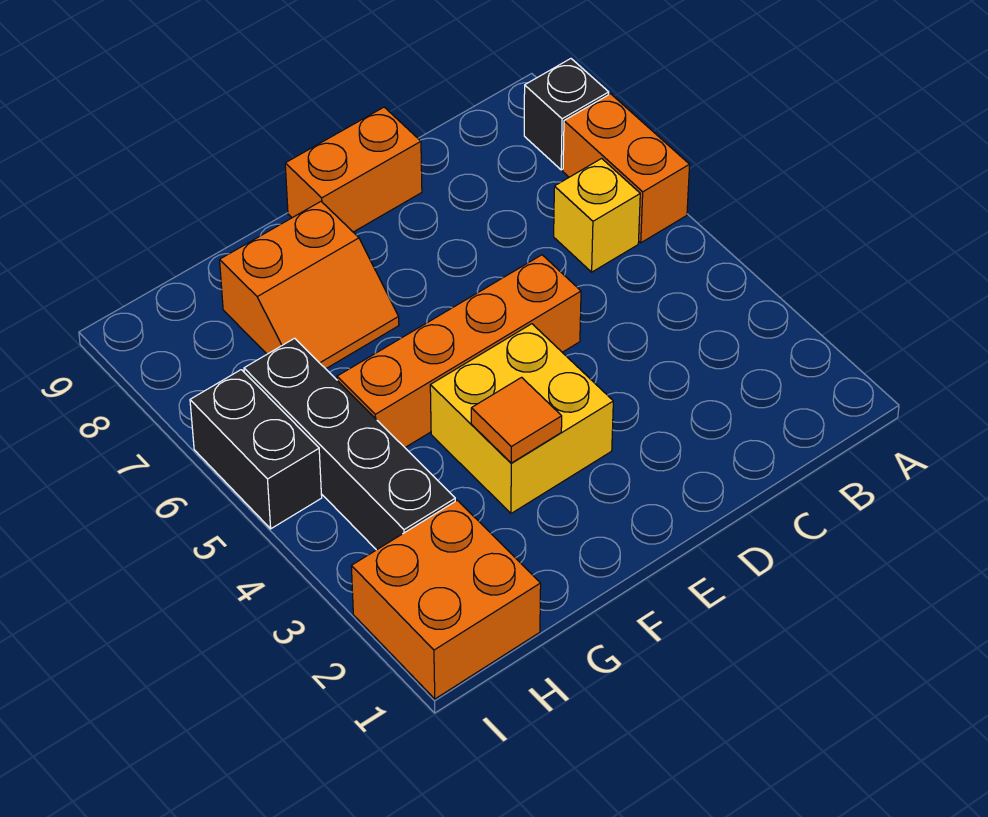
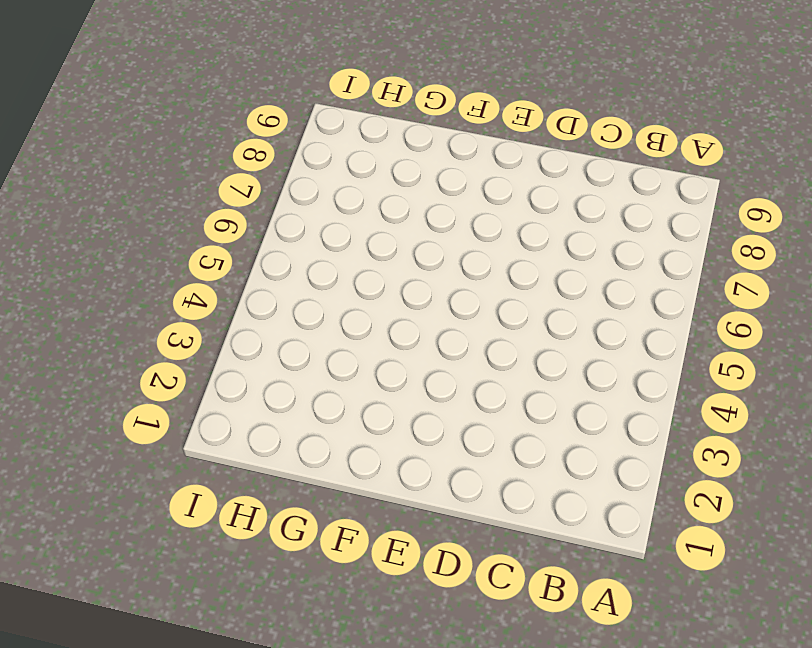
none -> orange 1x2 brick [563,94,690,243]
none -> black 1x1 brick [524,59,609,170]

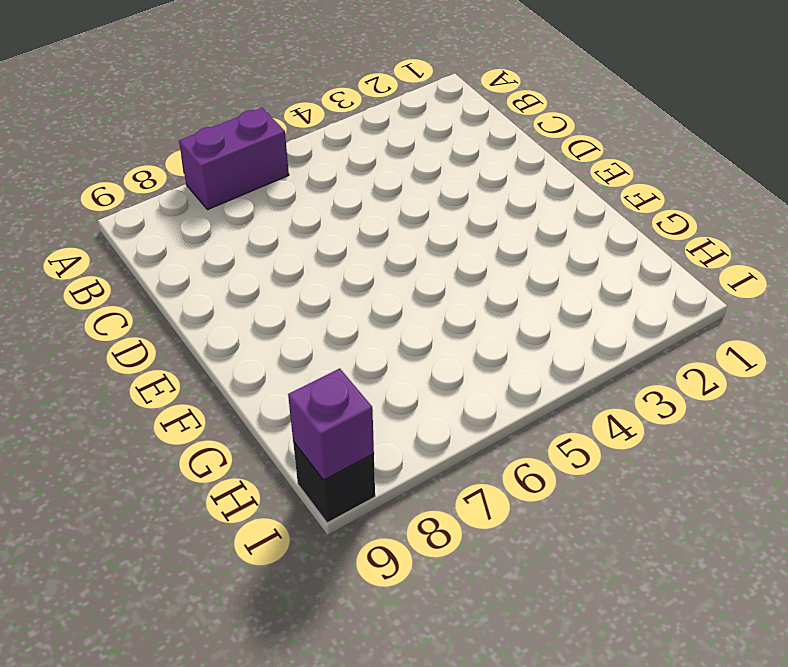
purple 1x2 brick [179,108,289,210] -> orange 1x2 brick [563,94,690,243]
black 1x1 brick [293,442,375,523] -> black 1x1 brick moved to [524,59,609,170]
purple 1x1 brick [288,368,374,480] -> none
none -> yellow 1x1 brick [554,158,640,272]
none -> orange 1x4 brick [337,255,581,447]

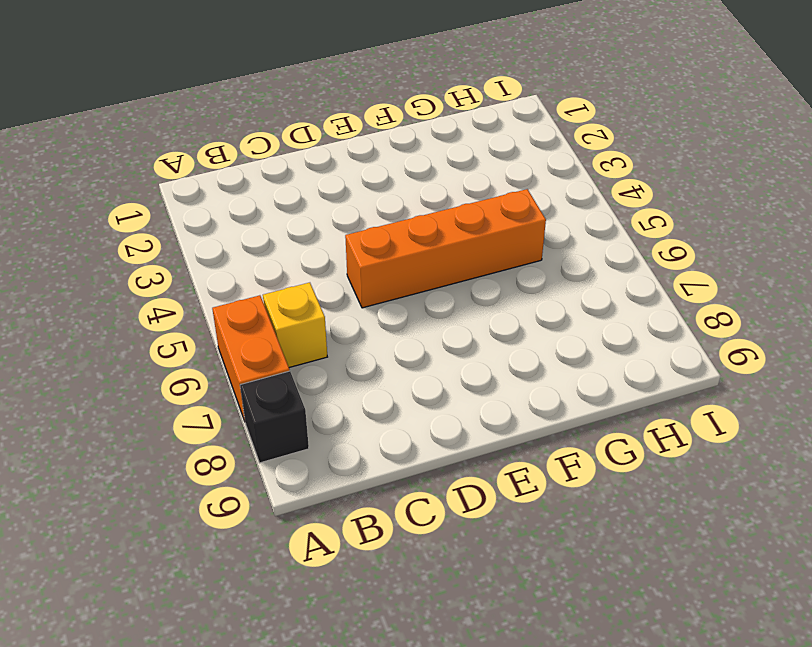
none -> orange 1x2 brick [285,107,422,232]
none -> yellow 2x2 brick [430,324,613,513]

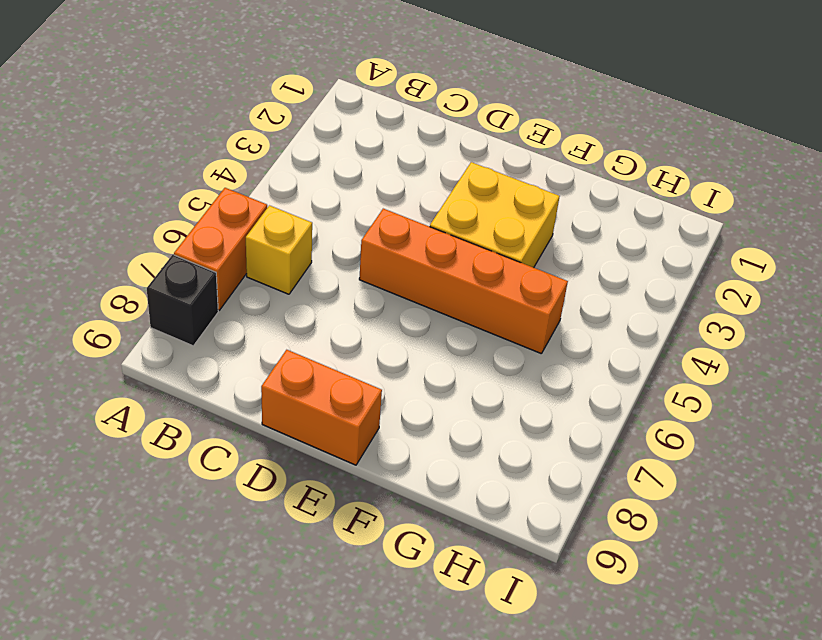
none -> orange 2x2 slope [220,202,399,369]
none -> orange 2x2 brick [351,500,541,699]

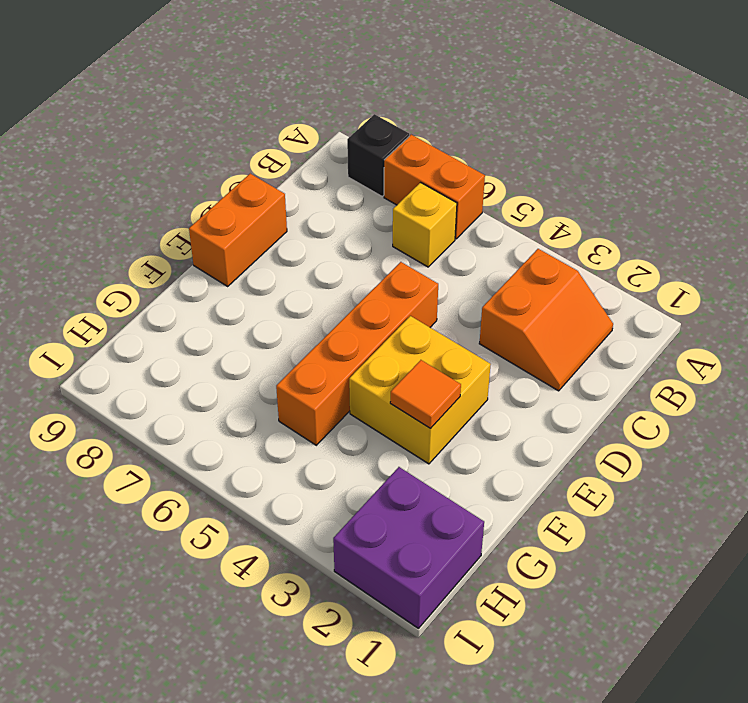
orange 2x2 slope [479,249,613,391] -> orange 2x2 slope moved to [220,202,399,369]
purple 2x2 brick [333,467,484,628] -> orange 2x2 brick [351,500,541,699]
none -> black 1x4 brick [244,338,455,550]
none -> black 1x2 brick [190,370,322,529]

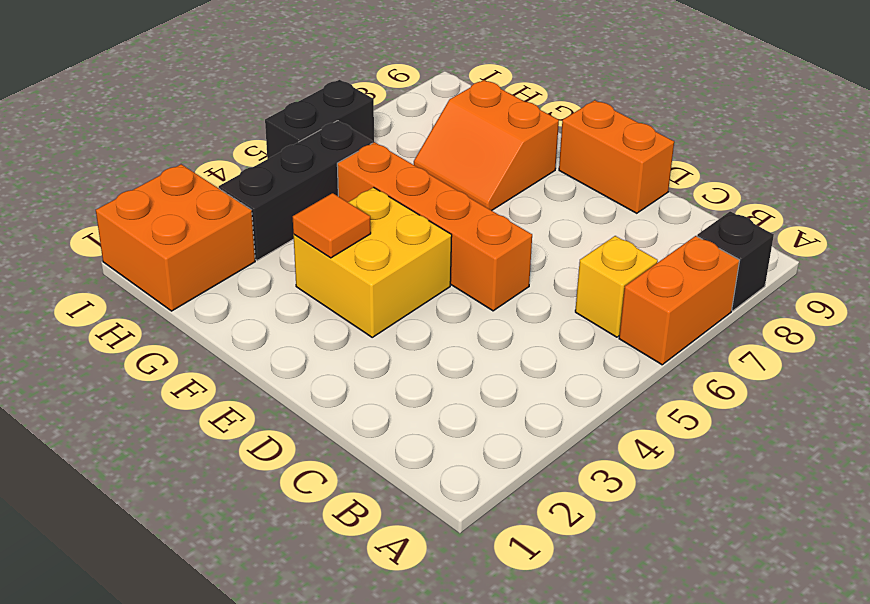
black 1x3 brick [219,121,373,260] -> black 1x4 brick [244,338,455,550]

